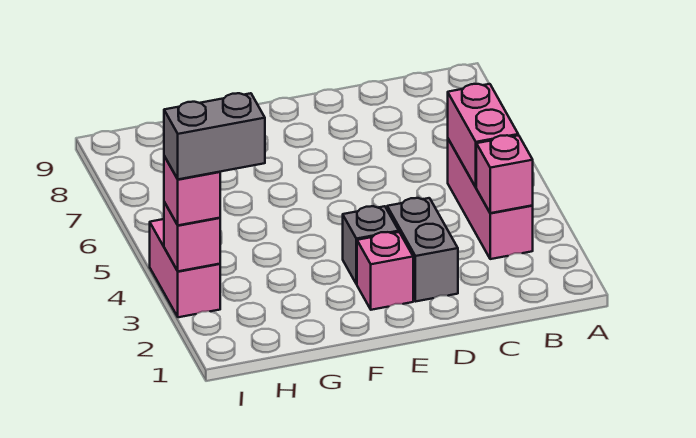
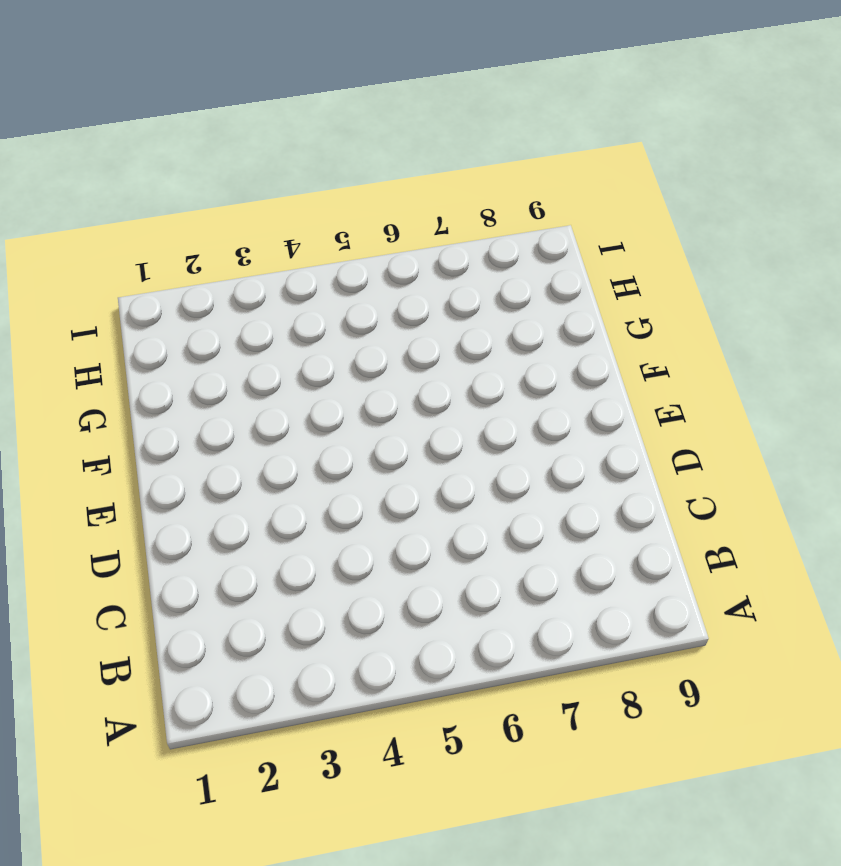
none -> pink 1x3 brick [448,139,533,259]
none -> grey 1x2 brick [387,198,458,302]

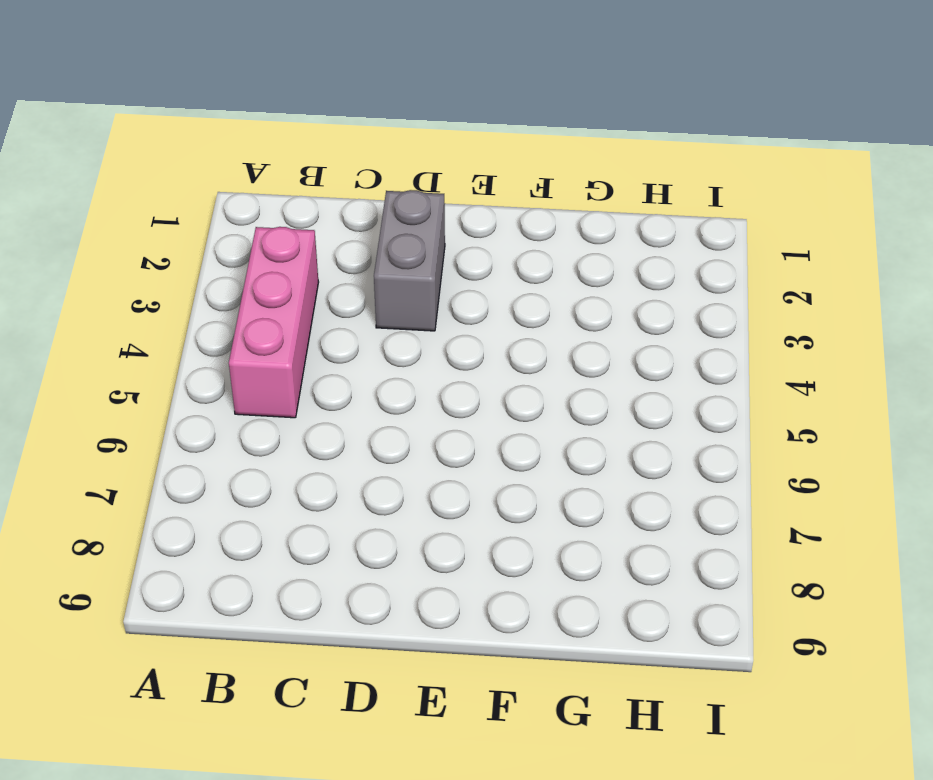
none -> pink 1x1 brick [357,232,413,310]
none -> grey 1x1 brick [343,206,399,284]

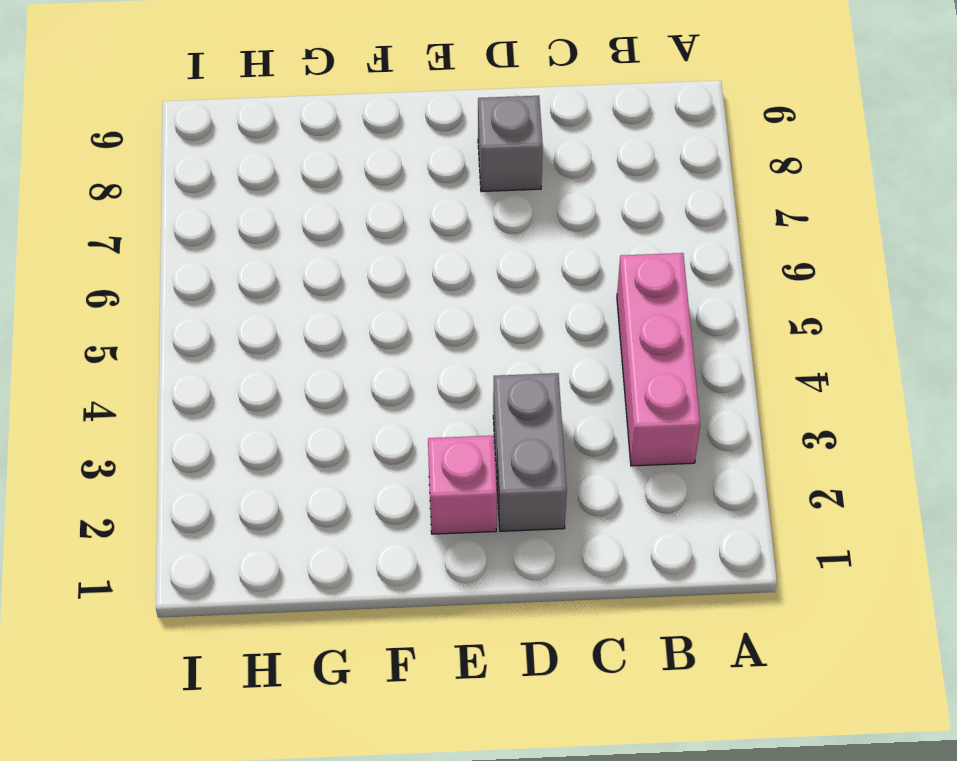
grey 1x1 brick [478,96,543,192] -> grey 1x1 brick moved to [343,206,399,284]
none -> pink 1x2 brick [150,219,220,317]
none -> pink 1x1 brick [476,135,533,213]

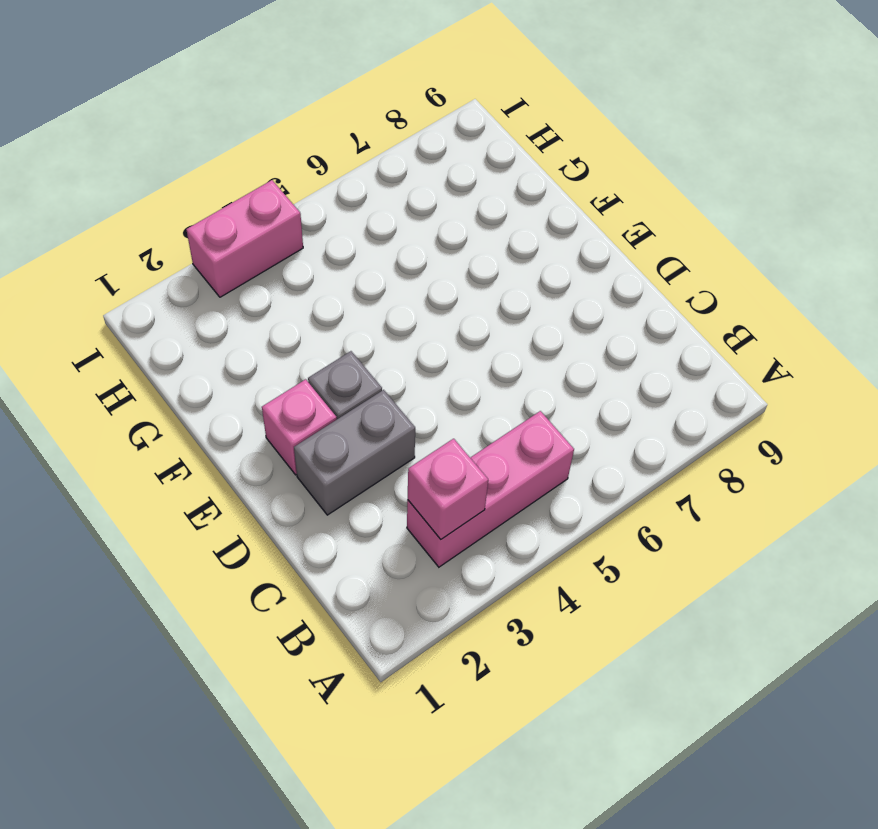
none -> pink 1x2 brick [448,84,518,187]
none -> pink 1x1 brick [164,202,220,271]

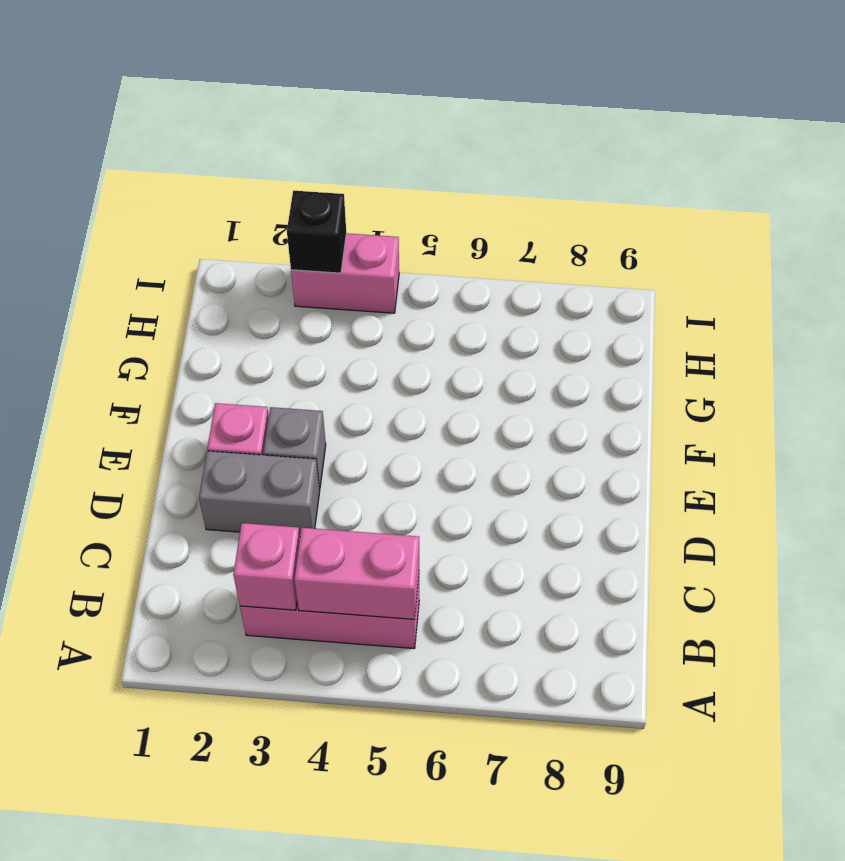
black 1x1 brick [287,191,346,273] -> pink 1x1 brick [164,202,220,271]
none -> pink 1x1 brick [164,156,220,225]
none -> grey 1x2 brick [164,93,265,179]

